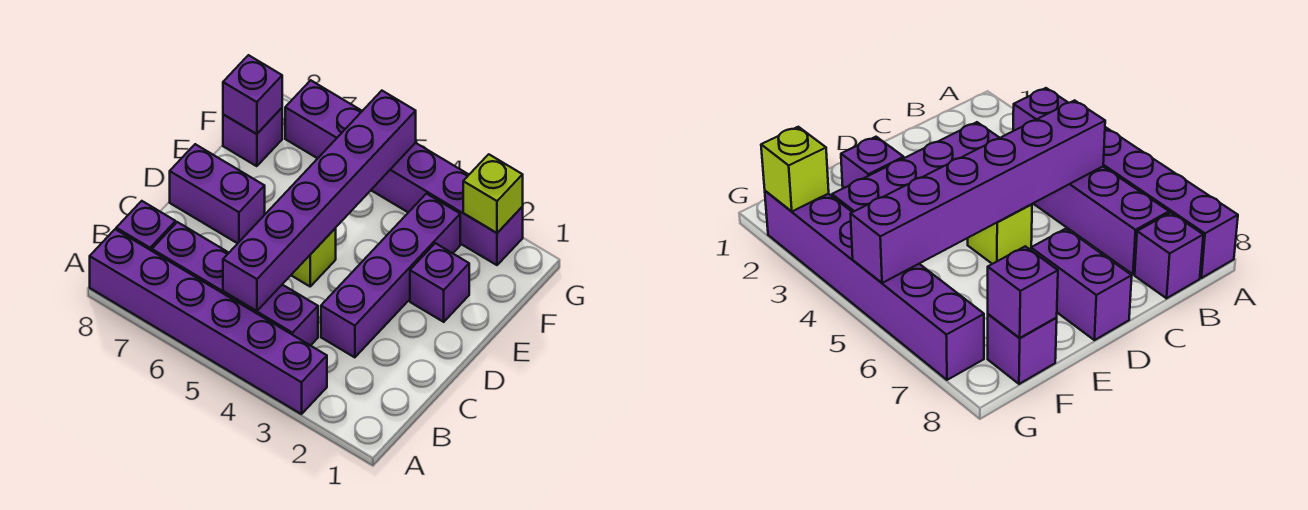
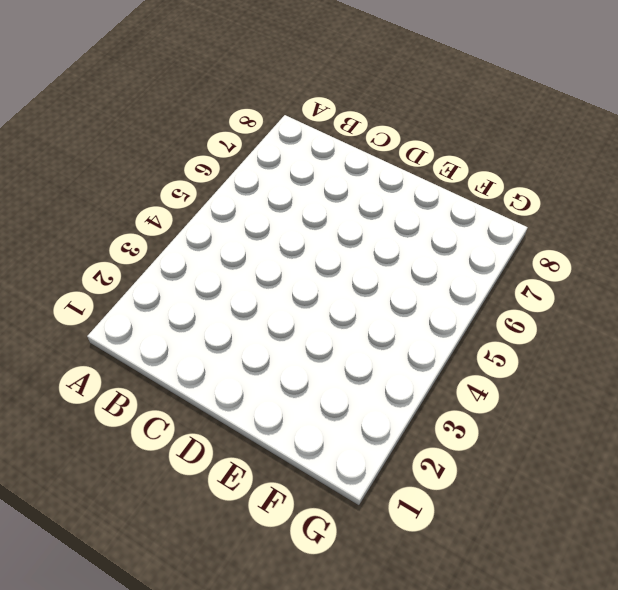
none -> purple 1x6 brick [90,229,327,414]
none -> purple 1x4 brick [152,222,318,346]
none -> purple 1x1 brick [116,201,176,251]

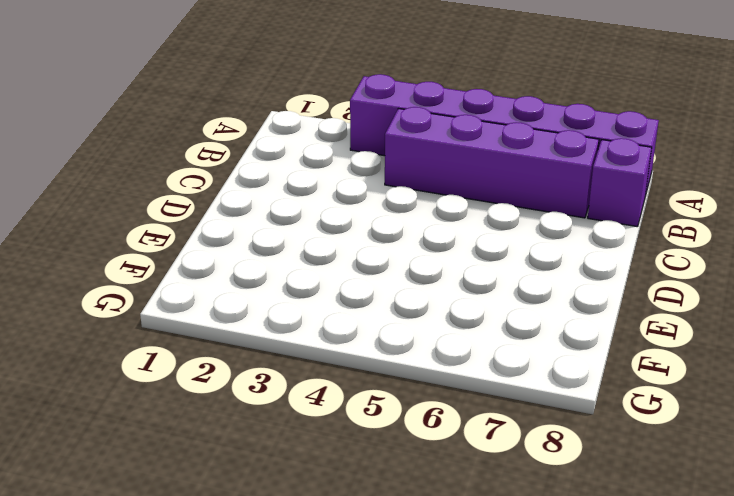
none -> purple 1x4 brick [321,194,460,357]
none -> lime 1x1 brick [291,228,336,286]
none -> purple 1x2 brick [170,144,265,243]

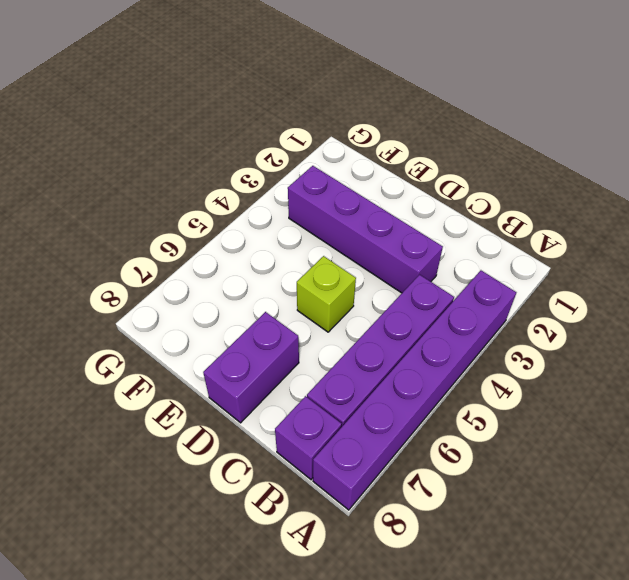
none -> purple 1x1 brick [410,243,469,322]
none -> purple 1x1 brick [223,108,282,166]
none -> purple 1x6 brick [285,80,523,265]

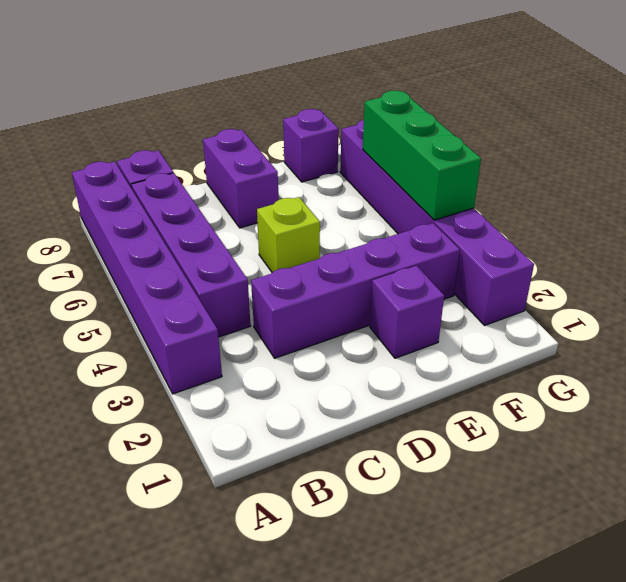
green 1x3 brick [363,91,481,220] -> purple 1x6 brick [223,91,416,311]
none -> purple 1x1 brick [223,55,282,134]
none -> lime 1x1 brick [463,154,523,233]

